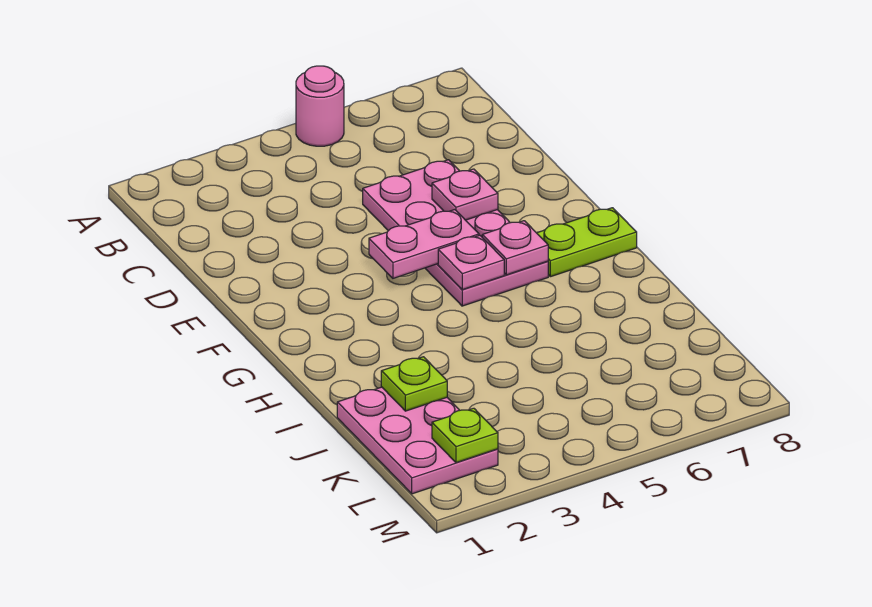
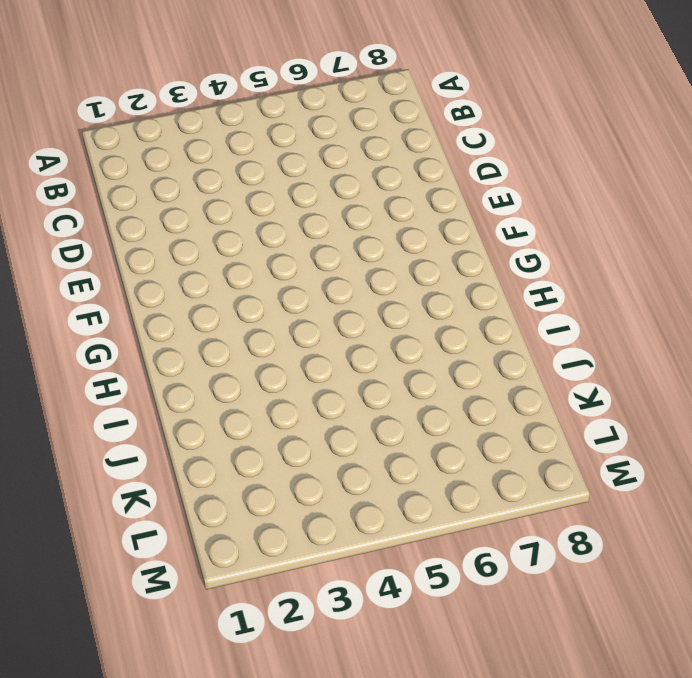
none -> pink 1x1 round brick [296,66,344,146]
none -> pink 2x4 plate [363,160,548,306]

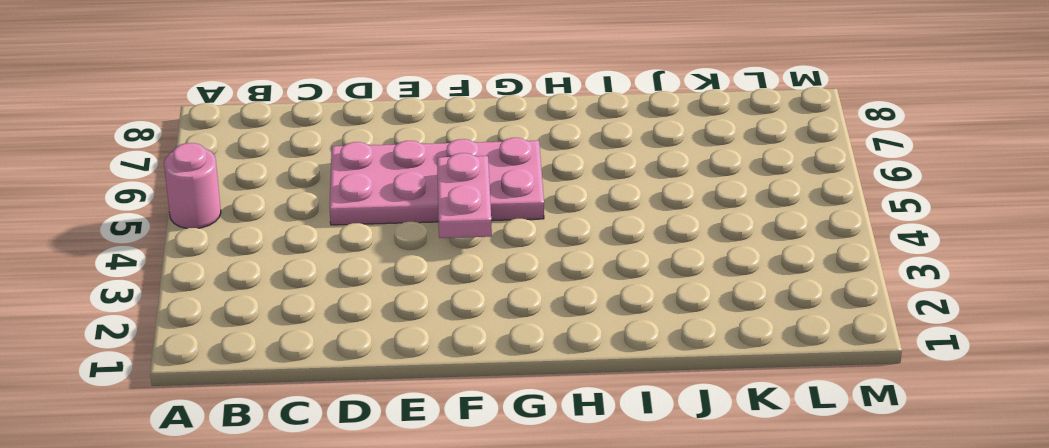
none -> lime 1x2 plate [537,208,637,277]
none -> pink 2x3 plate [337,387,498,494]

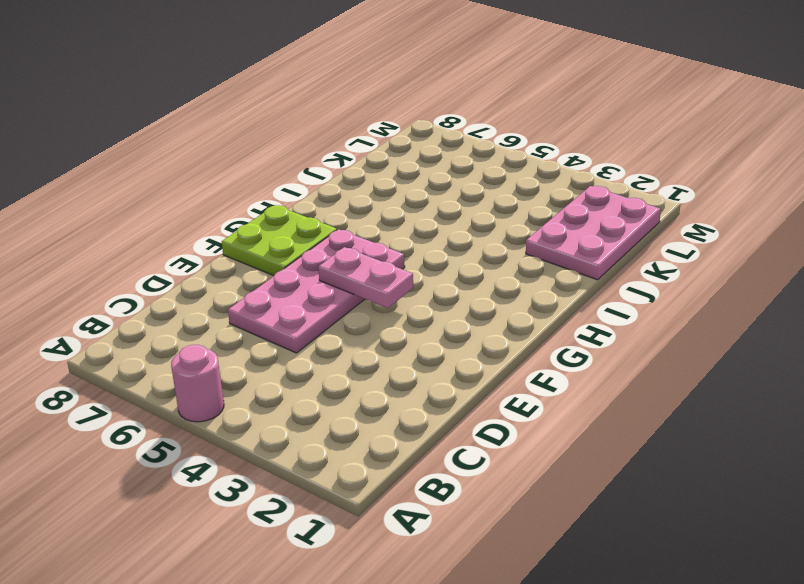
lime 2x2 plate [222,205,337,276] -> lime 1x2 plate [537,208,637,277]
none -> pink 1x1 plate [432,169,498,220]
none -> pink 1x1 plate [438,235,504,290]

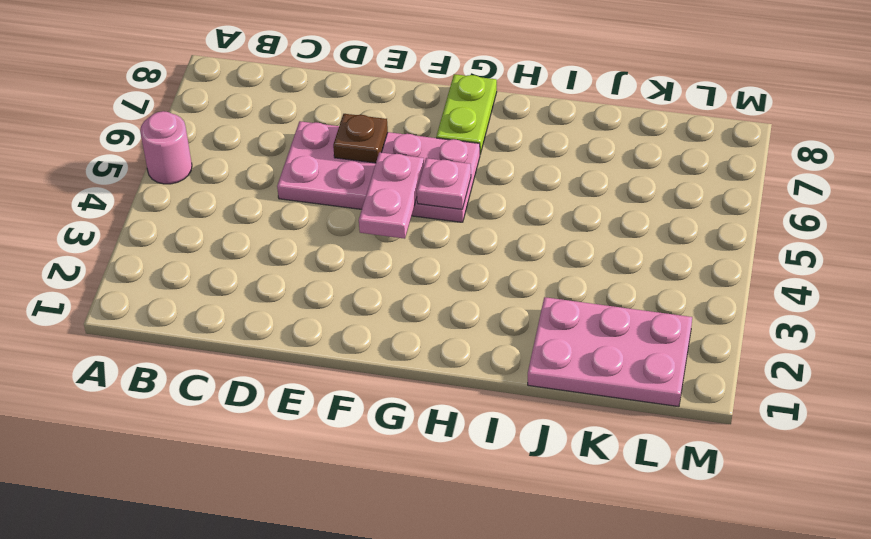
brown 1x1 plate [333,114,388,163] -> pink 1x1 plate [432,169,498,220]
none -> pink 1x1 plate [482,221,548,275]
none -> lime 1x1 plate [381,357,447,411]

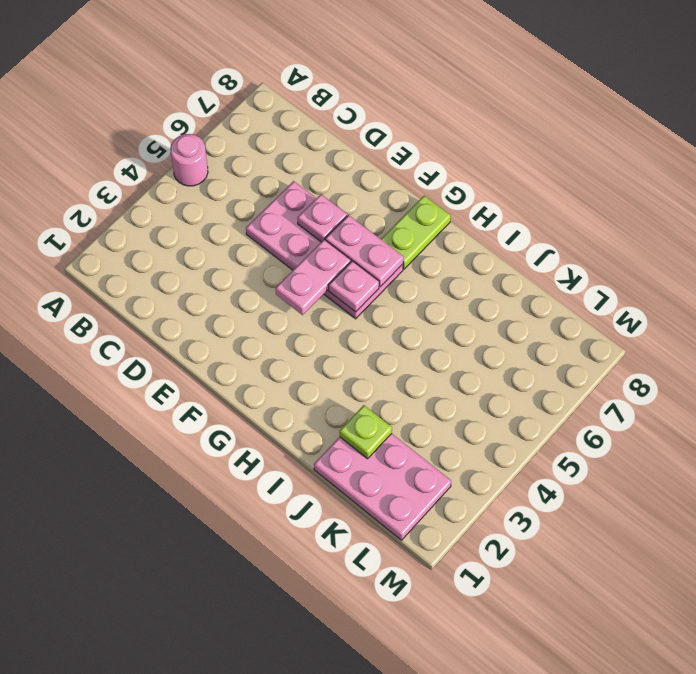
pink 1x2 plate [325,215,404,287] -> pink 1x1 plate [482,221,548,275]
none -> lime 1x1 plate [432,408,498,463]

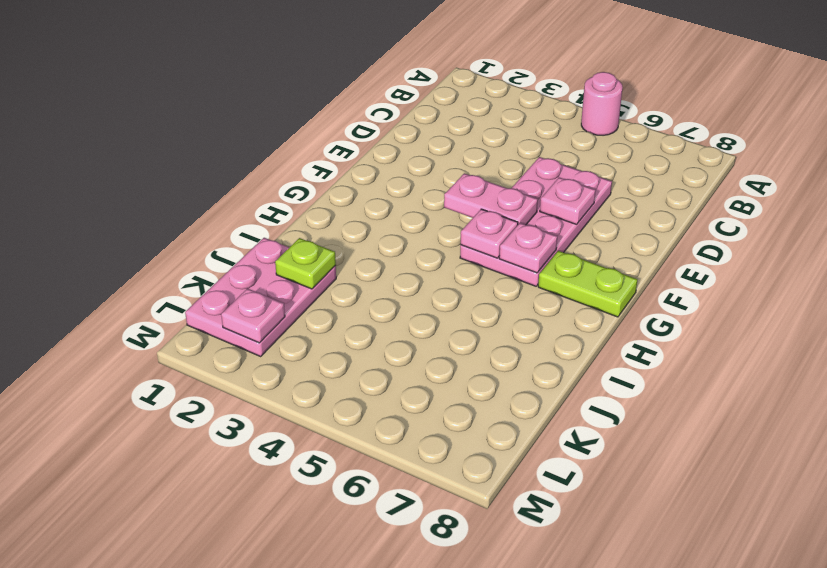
pink 1x1 plate [221,289,285,343] -> lime 1x1 plate [432,408,498,463]

